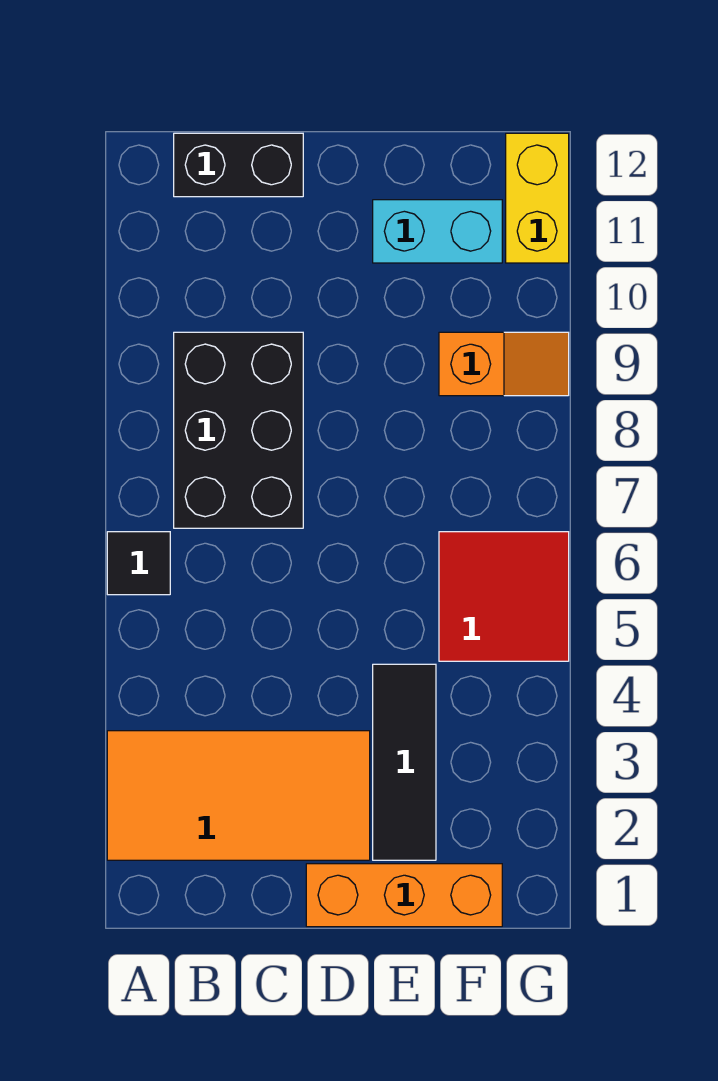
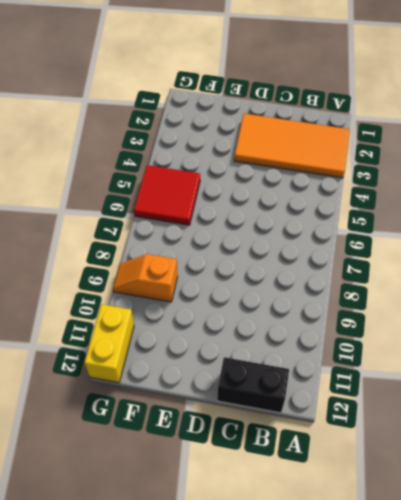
none -> black 1x1 tile [107,532,170,595]
none -> black 2x3 brick [174,332,303,528]

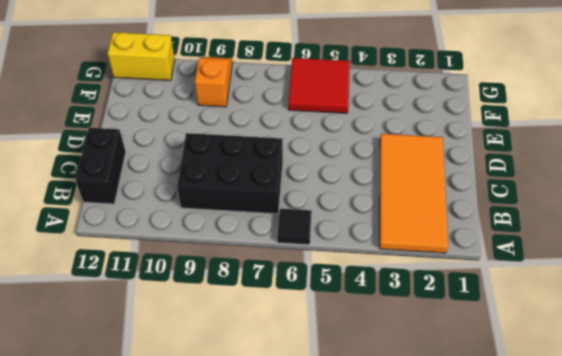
none -> orange 1x3 brick [306,864,502,927]
none -> black 1x3 tile [373,664,436,860]

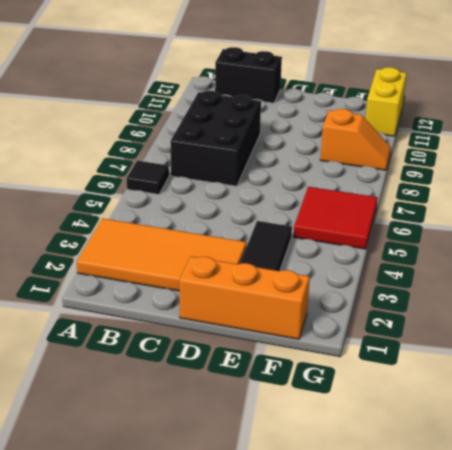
none -> cyan 1x2 brick [373,200,502,263]

